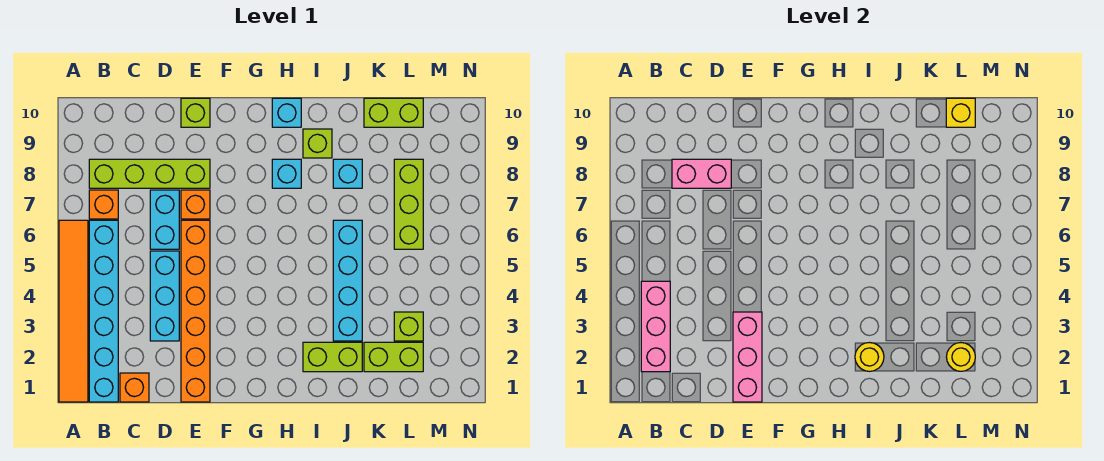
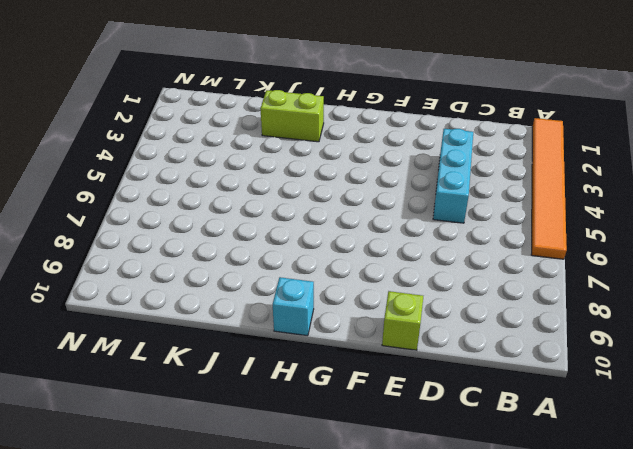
none -> cyan 1x6 brick [89,220,118,402]
none -> orange 1x1 brick [89,190,118,219]
none -> lime 1x4 brick [89,159,210,188]

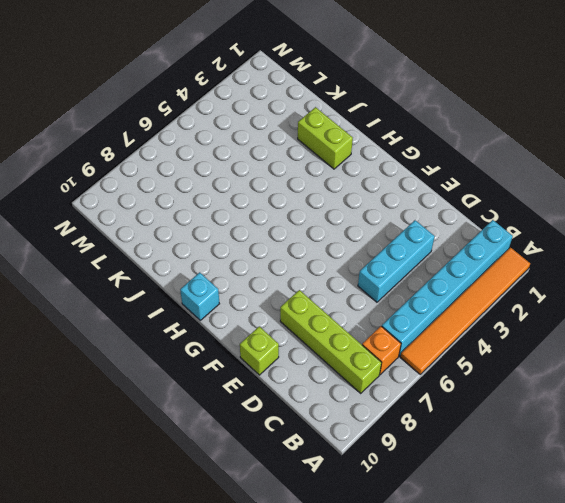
none -> orange 1x1 brick [120,373,149,402]
none -> cyan 1x2 brick [150,190,179,249]
none -> orange 1x6 brick [181,220,210,402]

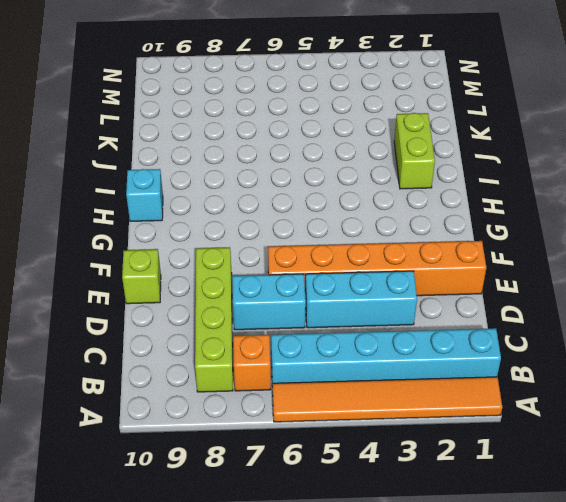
none -> orange 1x1 brick [120,373,149,402]
none -> orange 1x1 brick [181,190,210,219]
none -> cyan 1x1 brick [272,159,301,188]

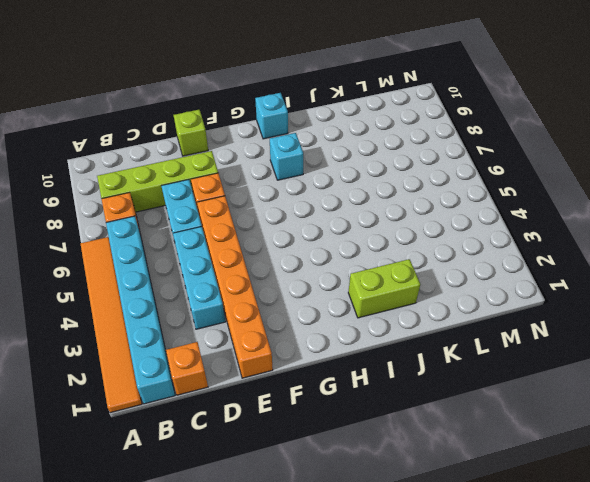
none -> lime 1x1 brick [303,129,332,158]
none -> cyan 1x4 brick [333,220,362,341]
none -> cyan 1x1 brick [333,159,362,188]

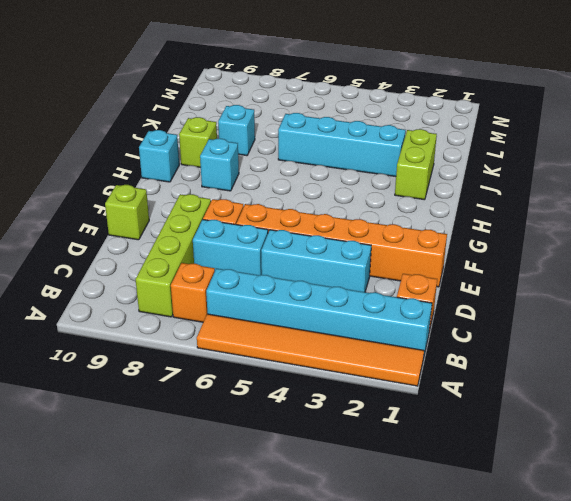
none -> lime 1x2 brick [364,342,423,372]
none -> lime 1x2 brick [364,98,423,127]
none -> lime 1x1 brick [394,312,423,341]

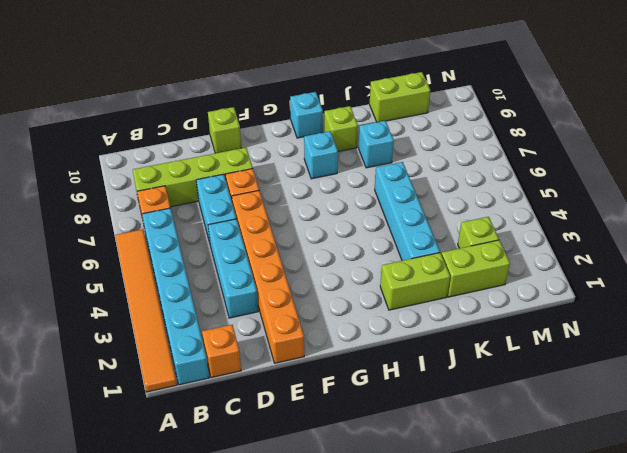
none -> lime 1x3 brick [394,159,423,249]
none -> pink 1x3 brick [641,281,670,372]
none -> pink 1x2 brick [672,159,731,188]

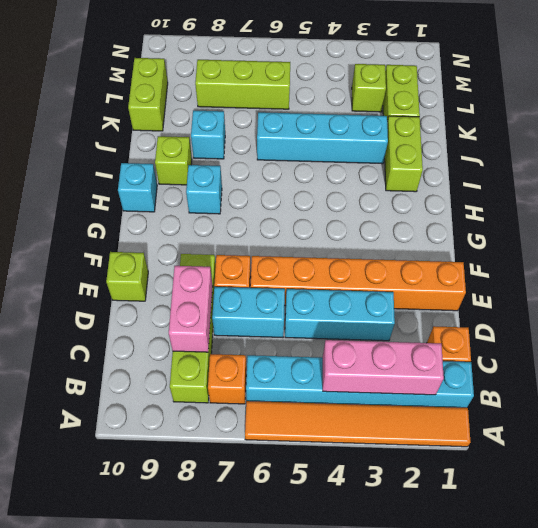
none -> pink 1x3 brick [733,312,762,402]
none -> yellow 1x1 round brick [855,343,884,371]
none -> yellow 1x1 round brick [947,343,975,371]

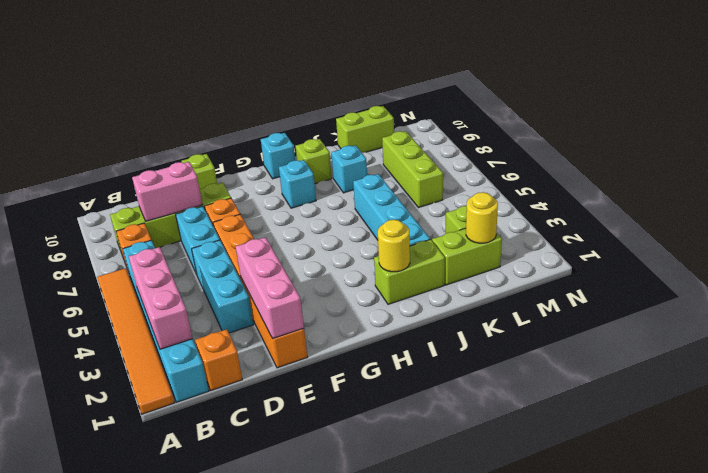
none -> yellow 1x1 brick [946,98,975,127]

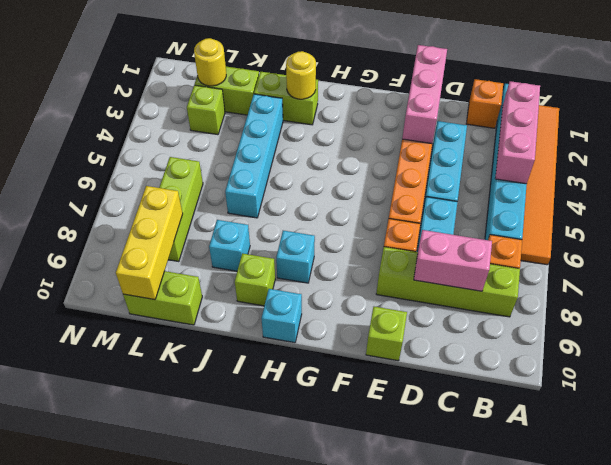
yellow 1x3 brick [116,186,183,300] -> yellow 1x1 brick [946,98,975,127]

